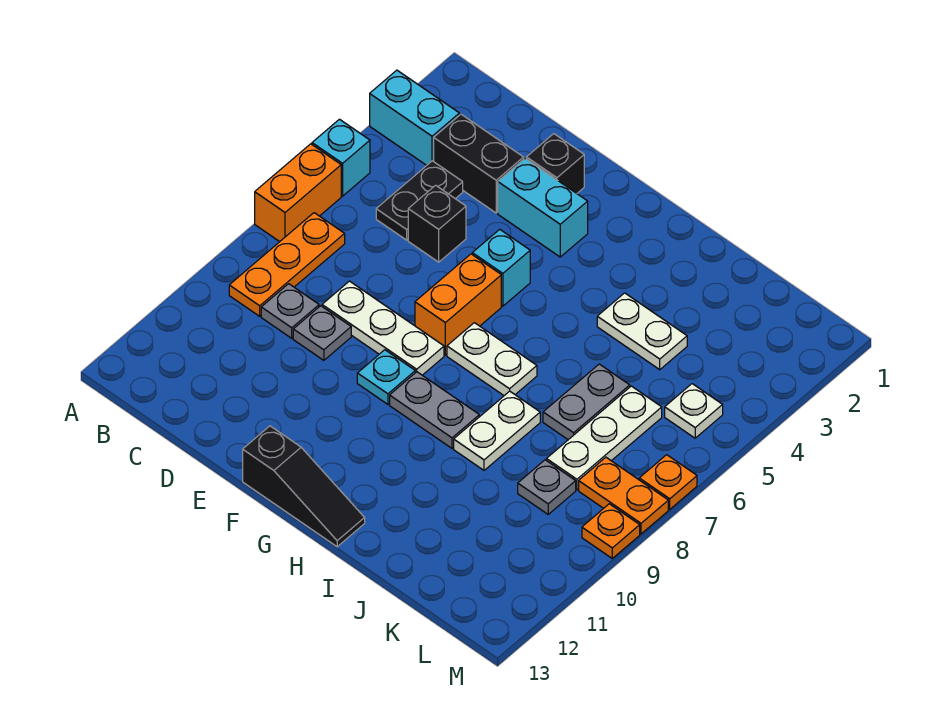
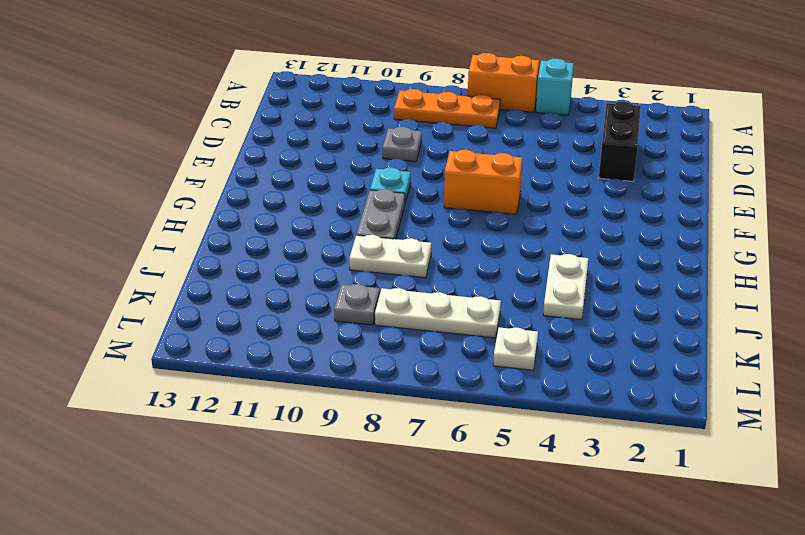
none -> cyan 1x2 brick [370,70,459,165]
none -> black 1x2 plate [376,161,463,240]
none -> grey 1x1 plate [261,284,319,338]

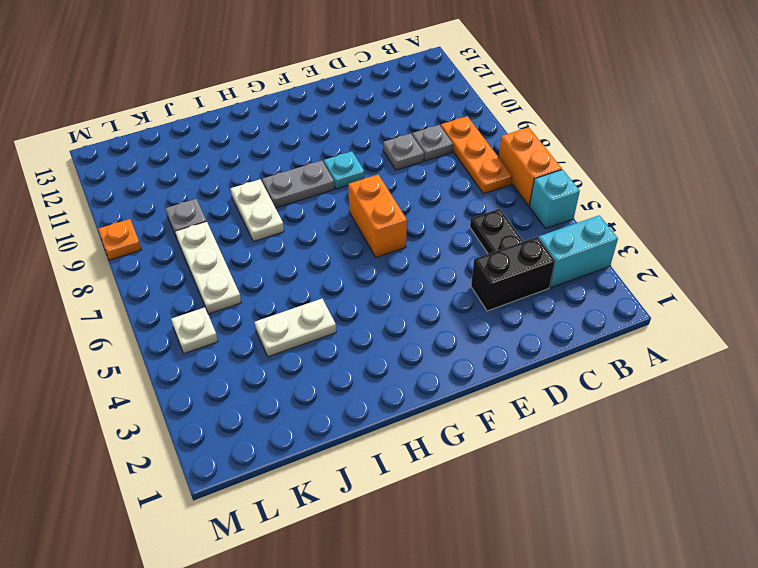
none -> black 1x1 brick [408,185,466,262]
none -> white 1x3 plate [322,281,444,375]
none -> black 1x1 brick [526,134,584,193]

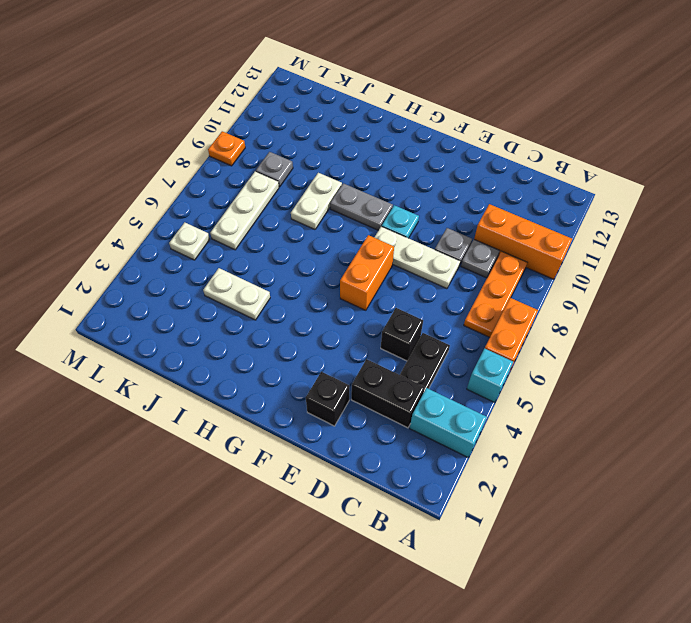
orange 1x3 brick [474,204,572,279] -> none
none -> cyan 1x2 brick [498,158,588,257]
none -> cyan 1x1 brick [472,229,530,306]
none -> black 1x3 slope [243,426,365,547]

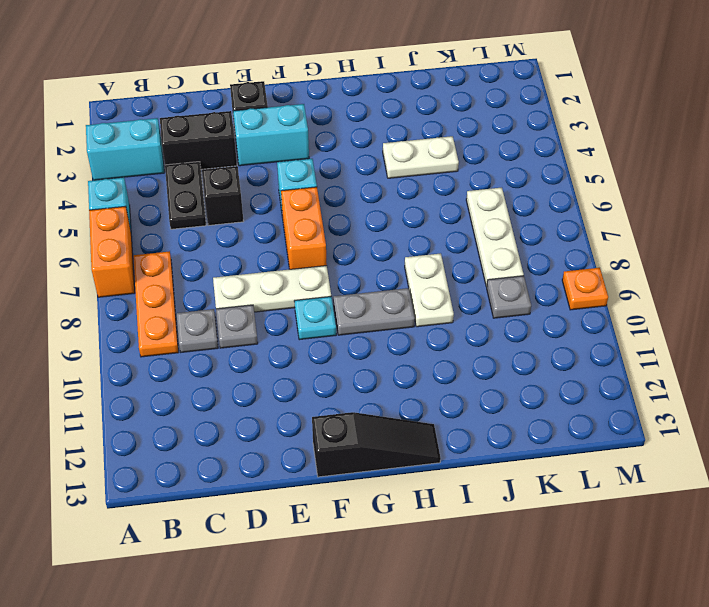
none -> white 1x2 plate [447,323,537,396]
none -> grey 1x2 plate [543,364,630,440]
none -> white 1x1 plate [665,384,723,438]

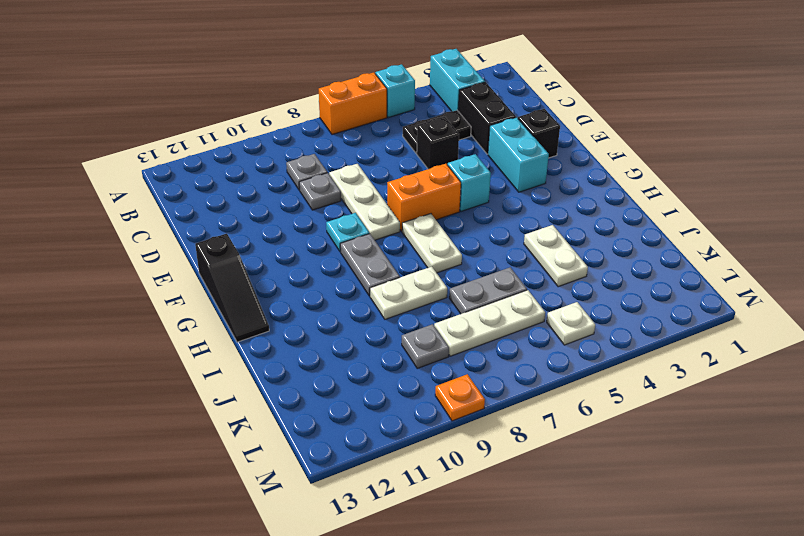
none -> orange 1x3 plate [229,213,345,316]
none -> orange 1x2 plate [579,457,668,534]
none -> orange 1x1 plate [639,455,697,509]

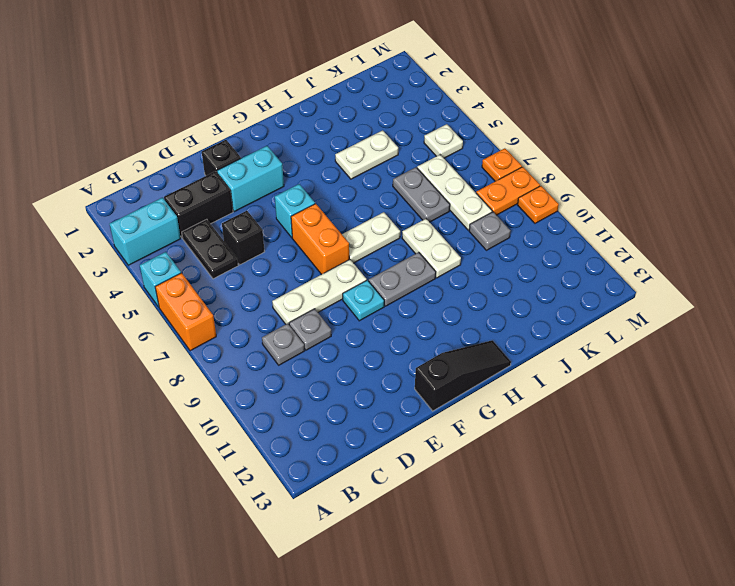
none -> orange 1x3 plate [229,213,345,316]

